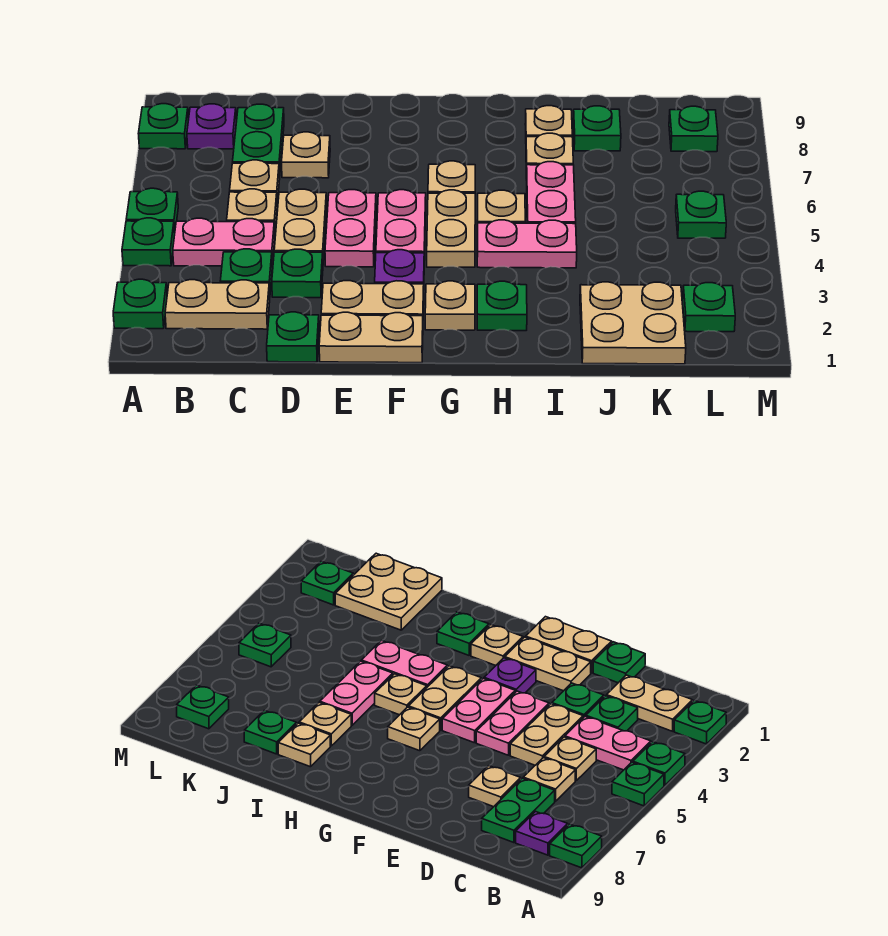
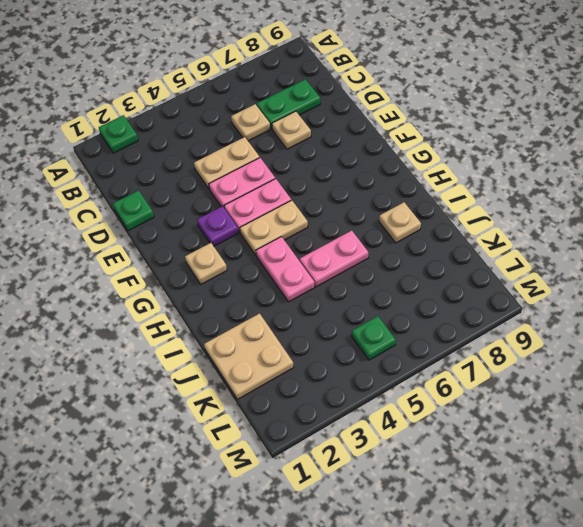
none -> green 1x1 plate [122,218,175,266]
none -> green 1x1 plate [126,188,178,232]
none -> green 1x1 plate [138,104,188,149]
none -> tan 1x2 plate [165,280,270,329]

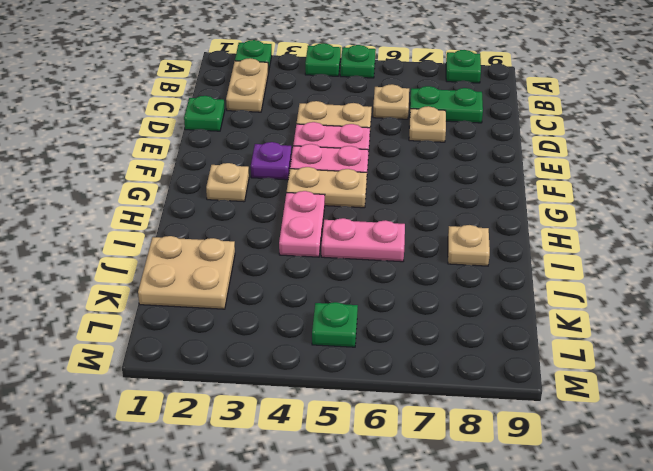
none -> pink 1x2 plate [173,218,275,266]
none -> purple 1x1 plate [187,104,236,149]
none -> green 1x1 plate [220,249,272,291]
none -> tan 1x1 plate [227,189,277,229]

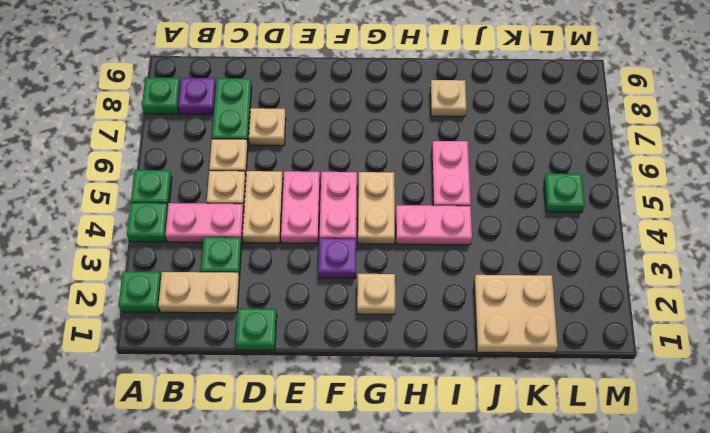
none -> green 1x1 plate [272,249,323,298]
none -> tan 1x2 plate [319,312,423,363]
none -> tan 1x2 plate [321,281,424,316]
none -> tan 1x1 plate [428,161,475,193]

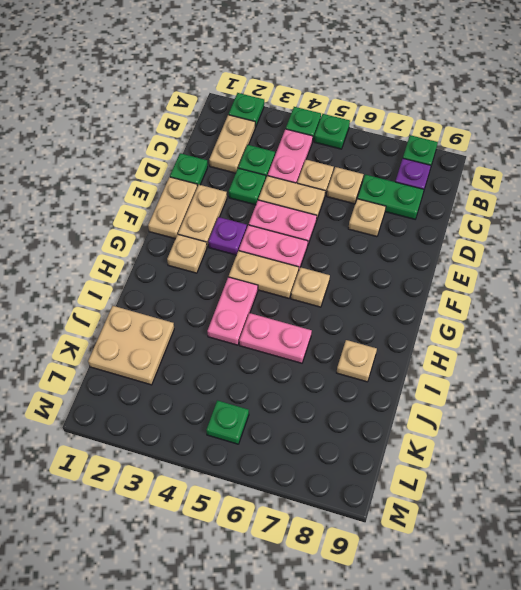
none -> green 1x1 plate [477,281,527,331]
none -> tan 1x1 plate [477,190,525,233]
none -> tan 1x1 plate [526,133,573,179]
none -> green 1x1 plate [573,106,621,151]

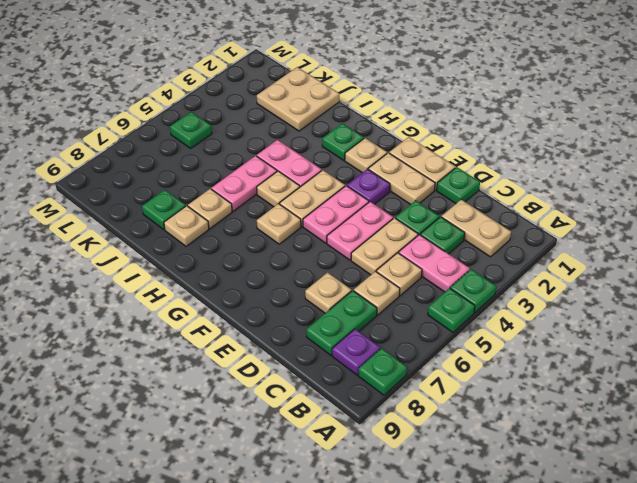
none -> green 1x1 plate [113,279,167,329]
none -> green 1x1 plate [683,283,735,332]
none -> green 1x1 plate [669,106,718,152]

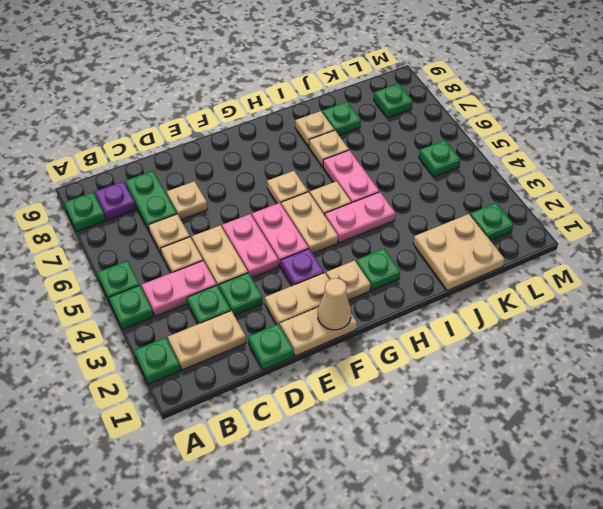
tan 1x1 cone [318,278,351,330] -> none

